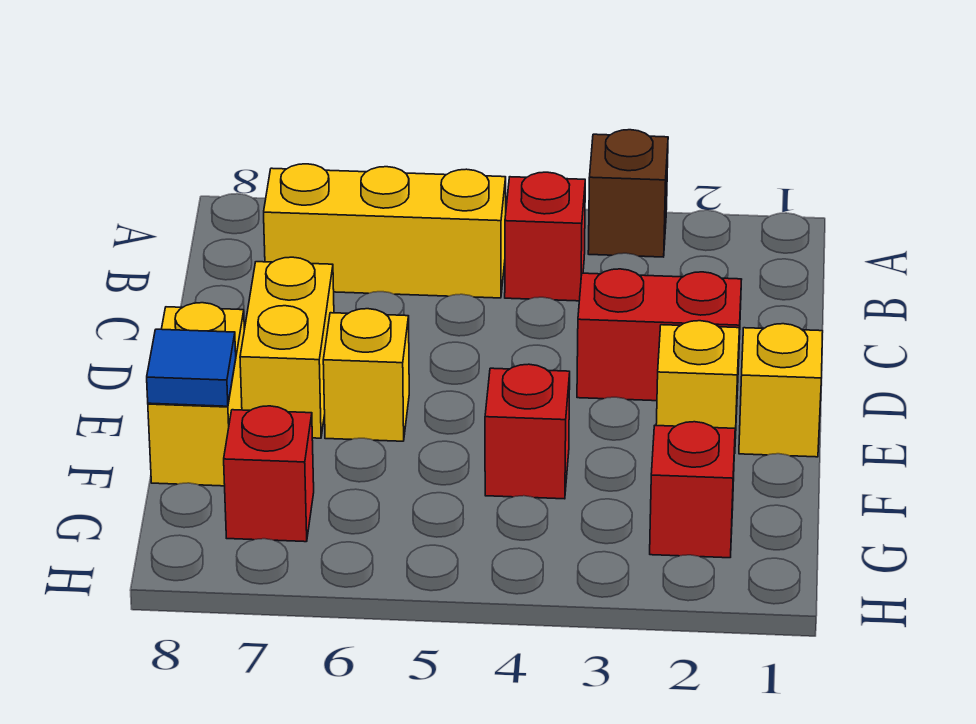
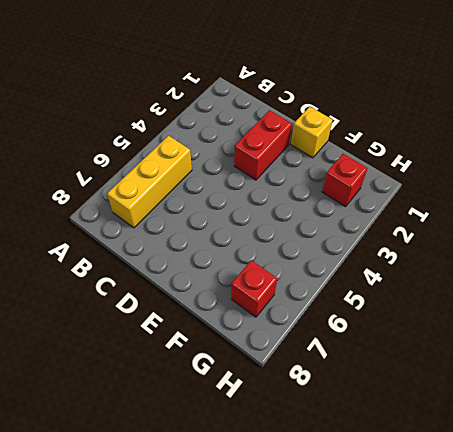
none -> brown 1x1 brick [588,130,668,257]
none -> red 1x1 brick [505,172,585,301]
none -> yellow 1x2 brick [240,257,334,438]

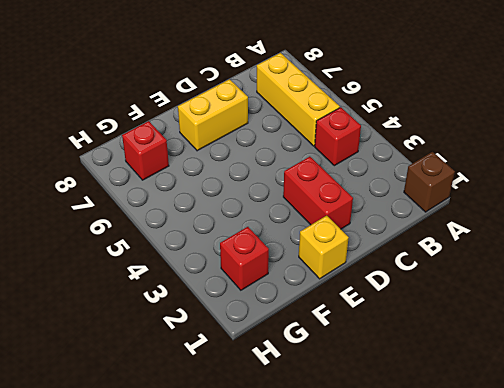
brown 1x1 brick [404,152,455,212] -> brown 1x1 brick moved to [588,130,668,257]
none -> yellow 1x1 brick [656,321,739,454]
none -> yellow 1x1 brick [323,309,409,441]
none -> yellow 1x2 brick [148,303,244,486]

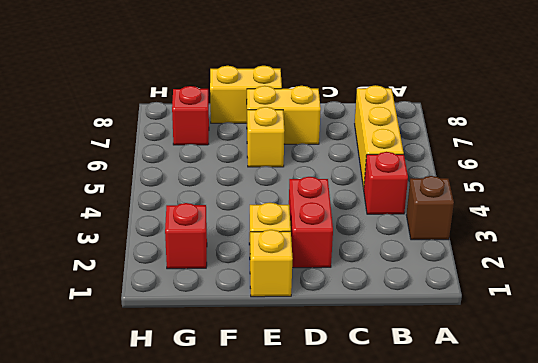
none -> red 1x1 brick [485,364,570,499]
none -> blue 1x1 tile [147,329,236,406]

